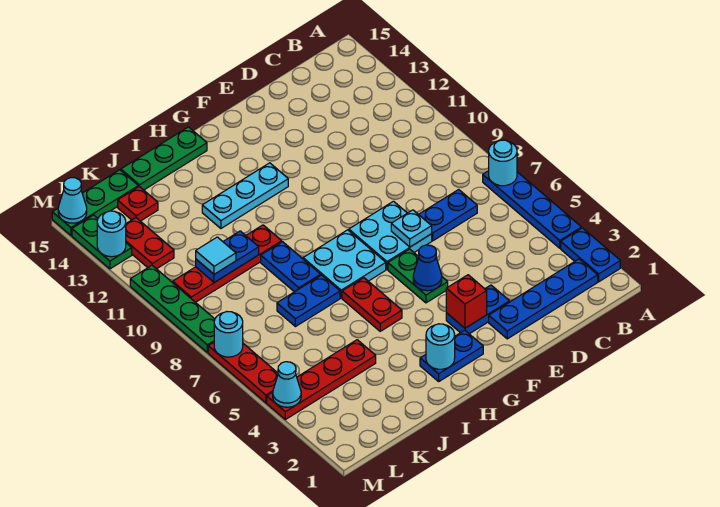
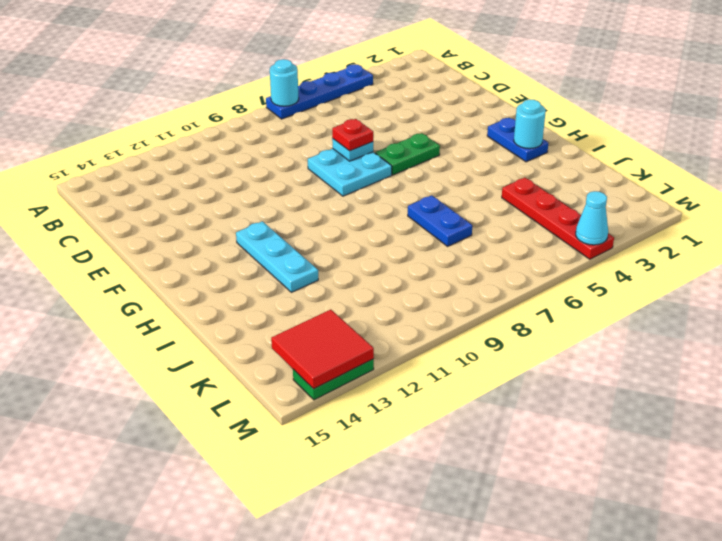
red 1x1 plate [332,119,373,151] -> red 1x1 plate moved to [118,187,158,221]
red 2x2 tile [271,310,374,389] -> cyan 1x1 round brick [97,211,126,257]
none -> blue 1x2 plate [561,228,620,282]
none -> blue 1x4 plate [489,259,598,339]
none -> blue 1x2 plate [419,190,477,241]
none -> blue 1x2 plate [446,285,510,334]

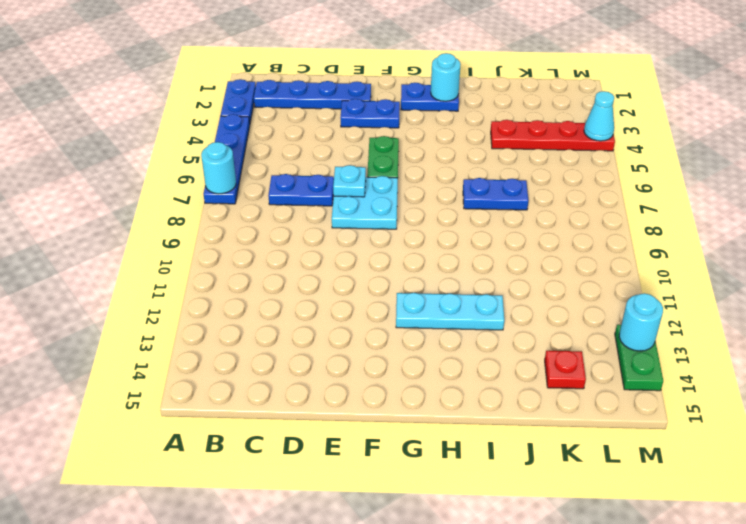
none -> cyan 2x2 plate [303,230,386,298]
none -> red 1x2 plate [342,278,402,331]
none -> green 1x3 plate [121,127,207,190]
none -> blue 1x2 plate [261,242,321,292]

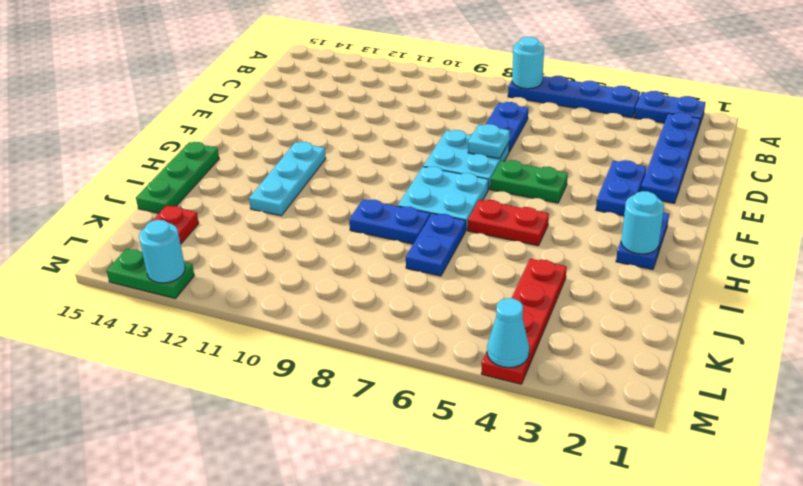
none -> red 1x4 plate [173,225,282,302]
none -> green 1x3 plate [52,170,138,235]
none -> red 1x2 plate [126,218,174,269]
none -> red 1x3 plate [208,342,278,403]

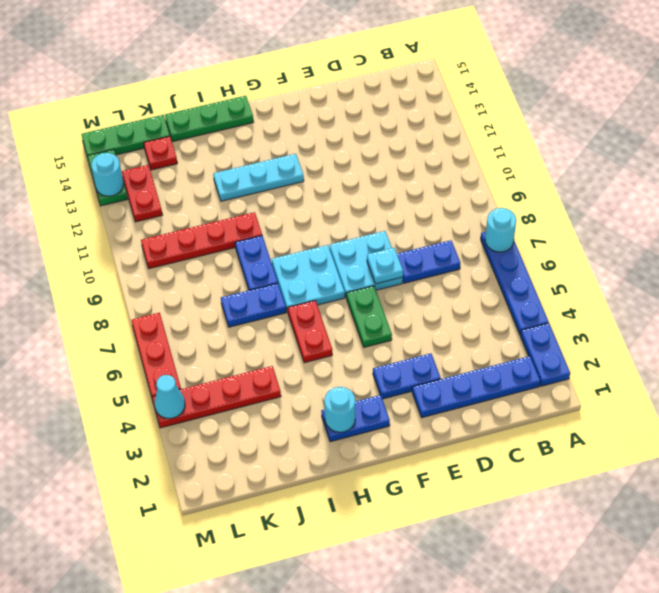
none -> green 1x4 plate [130,266,215,353]
none -> red 1x1 brick [446,275,487,328]
none -> blue 1x1 cone [413,245,442,291]
none -> blue 1x2 plate [196,231,259,283]

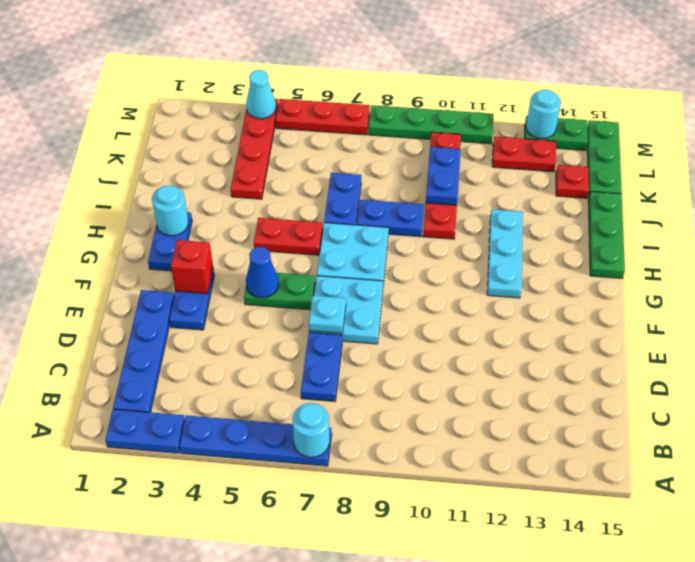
none -> cyan 1x1 round brick [214,312,243,357]
none -> cyan 1x1 cone [58,178,87,223]
none -> cyan 1x1 tile [196,237,236,274]

